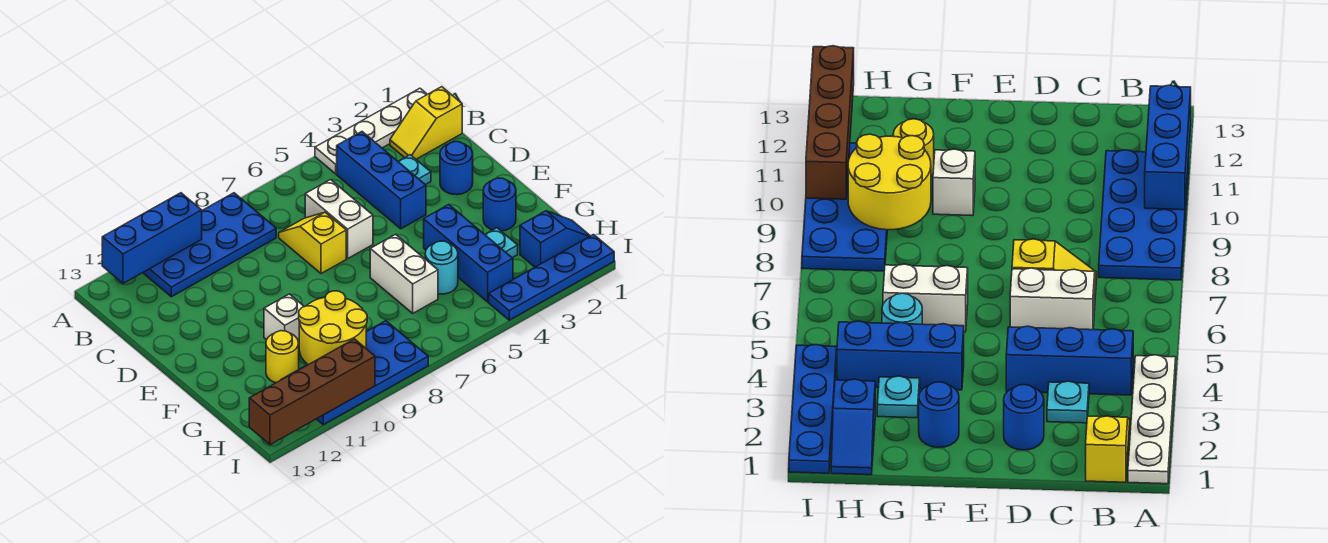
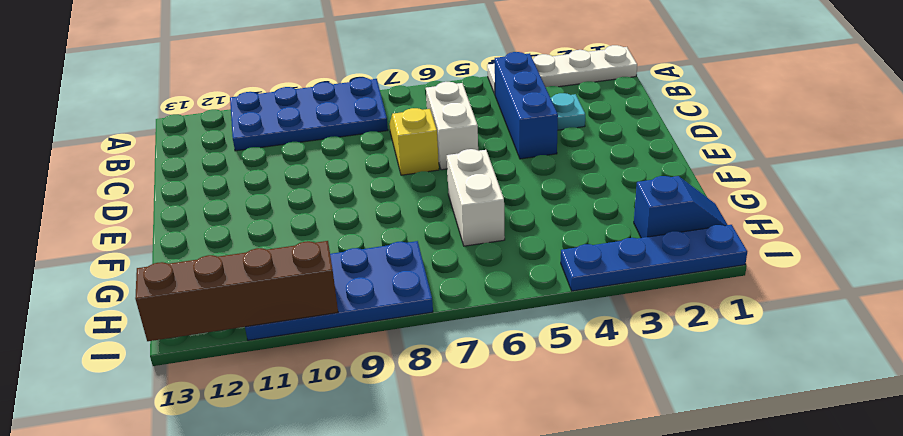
none -> yellow 1x2 slope [390,87,462,159]
none -> blue 1x1 round brick [440,142,473,195]
none -> blue 1x1 round brick [483,178,516,231]

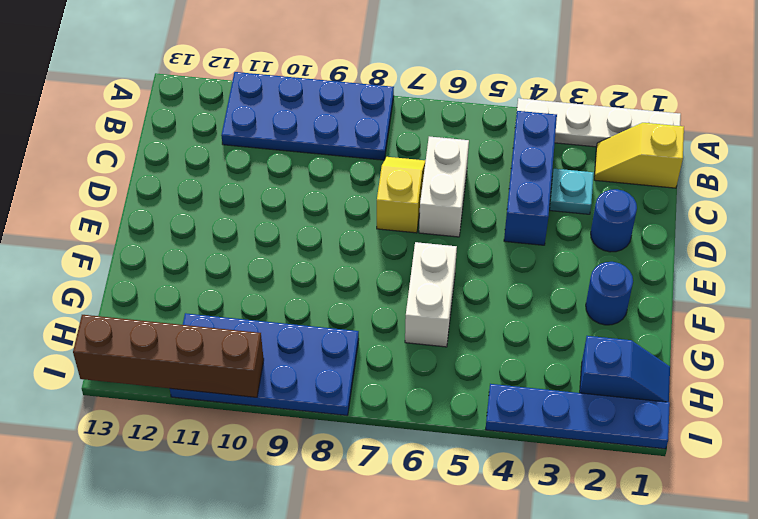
none -> blue 1x3 brick [424,205,513,302]
none -> white 1x1 brick [264,294,304,343]
none -> cyan 1x1 plate [485,228,518,258]

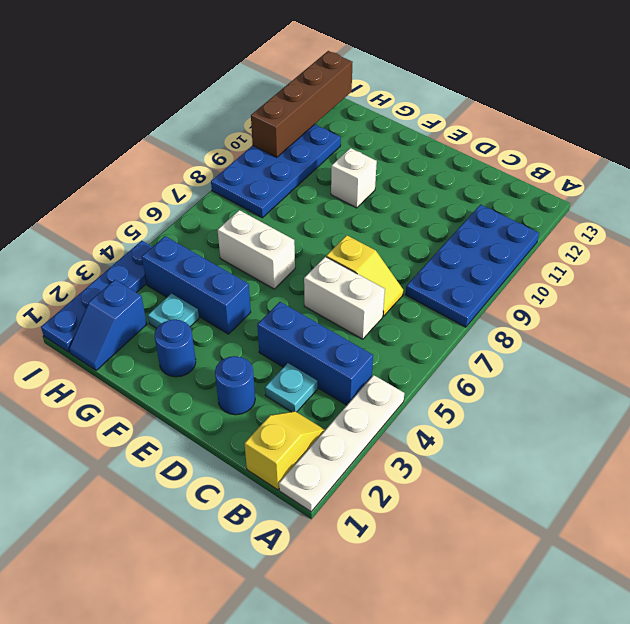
none -> cyan 1x1 round brick [425,241,458,294]
none -> yellow 1x1 round brick [266,331,299,383]
none -> blue 1x3 brick [102,193,202,283]

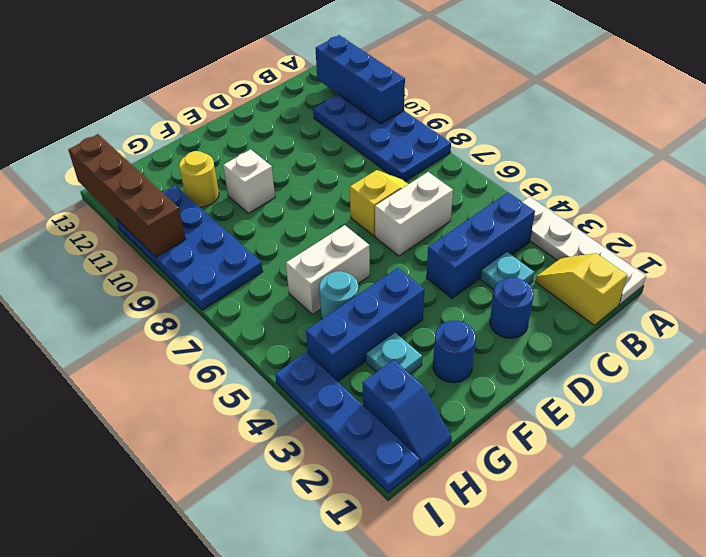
none -> yellow 2x2 round brick [299,291,367,365]

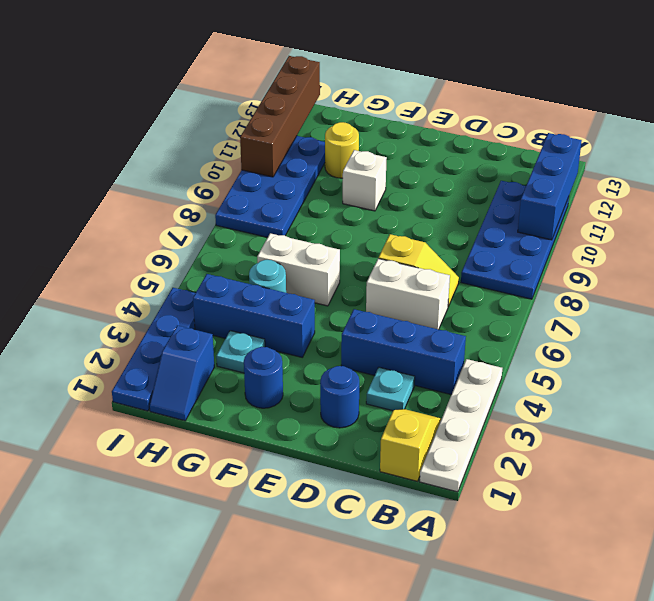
none -> yellow 2x2 round brick [299,291,367,365]

